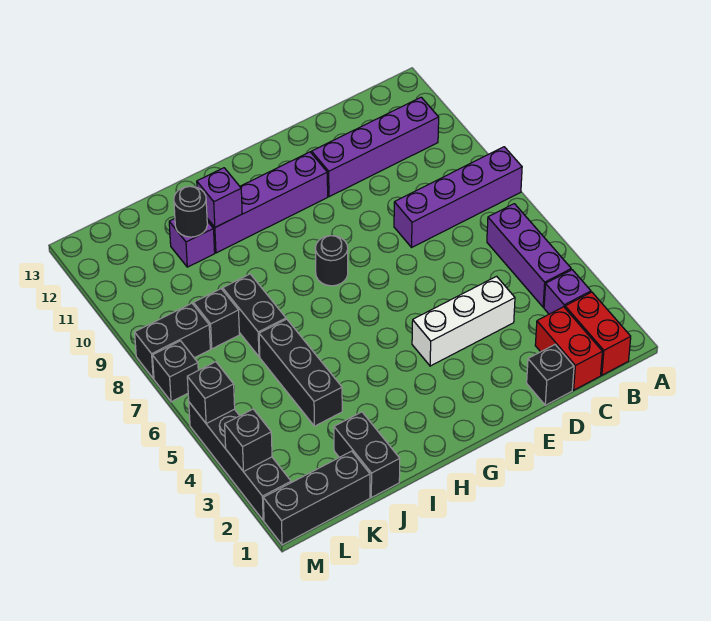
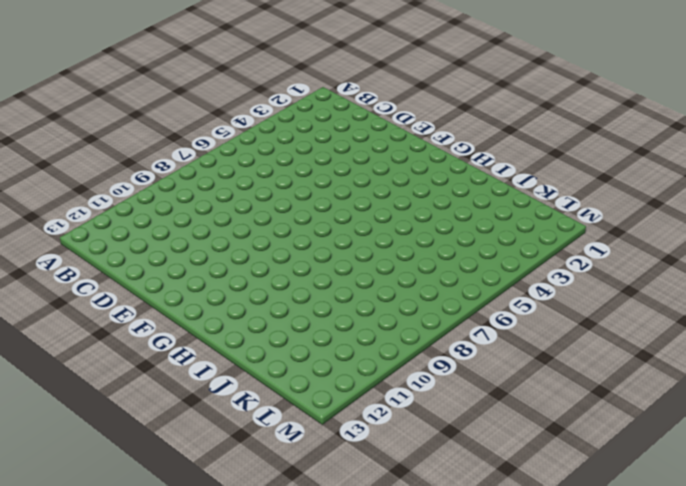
none -> purple 1x4 brick [394,147,522,247]
none -> red 1x2 brick [565,292,631,375]
none -> purple 1x1 brick [544,270,591,314]

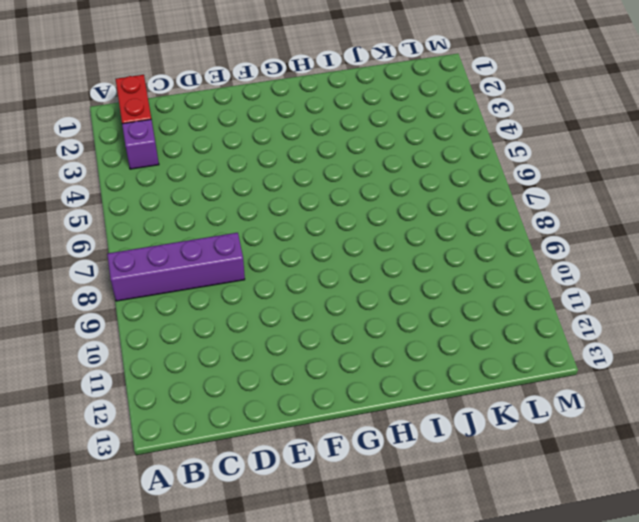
none -> purple 1x3 brick [487,204,571,307]
none -> purple 1x4 brick [312,97,439,197]
none -> red 1x2 brick [535,307,602,390]

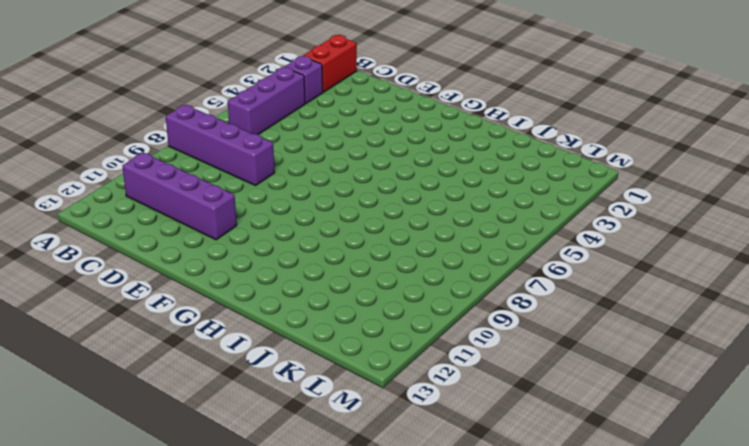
none -> red 1x2 brick [535,307,602,390]
none -> black 1x1 brick [527,345,574,405]
none -> white 1x3 brick [412,276,515,366]

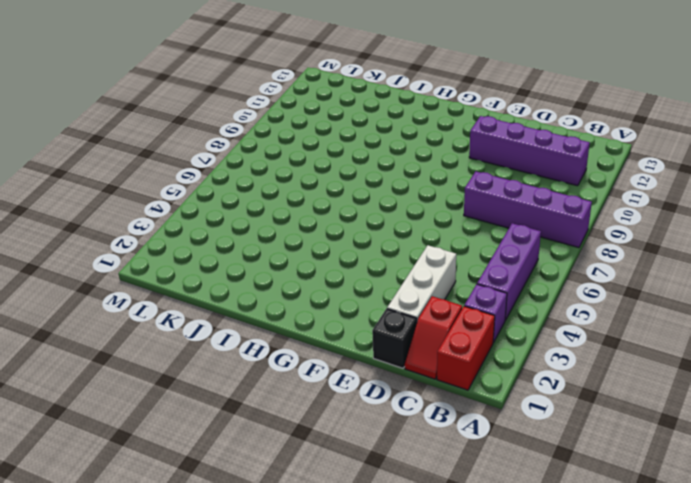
red 1x2 slope [405,296,462,379] -> red 1x2 brick [535,307,602,390]
white 1x3 brick [387,245,456,321] -> white 1x3 brick turned to [412,276,515,366]
none -> purple 1x4 brick [207,152,328,253]
none -> black 1x1 round brick [315,236,348,286]
none -> black 1x2 brick [334,412,400,497]

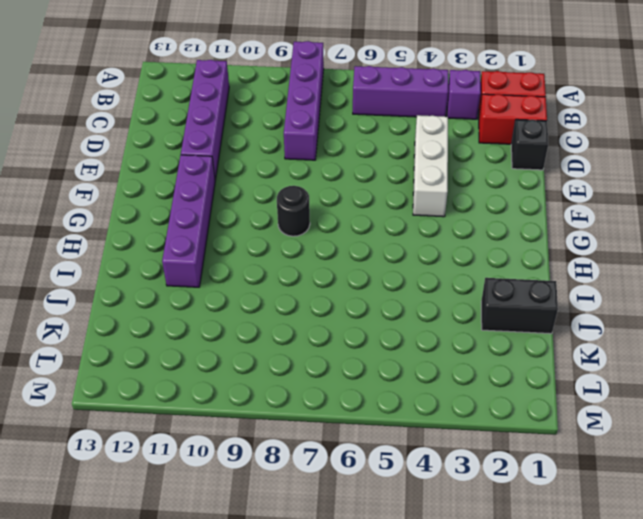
none -> black 1x3 brick [259,319,342,426]
none -> black 1x2 brick [223,274,286,357]
none -> purple 1x1 brick [169,219,215,267]

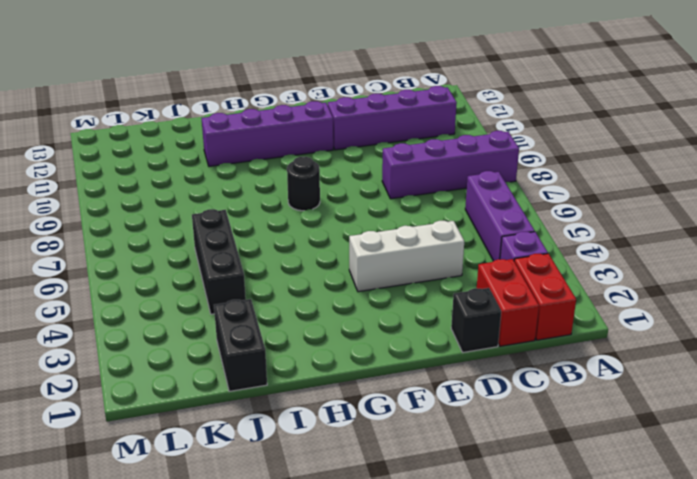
none -> black 1x2 brick [223,274,286,357]
none -> purple 1x1 brick [169,219,215,267]
none -> black 1x3 brick [263,451,370,545]

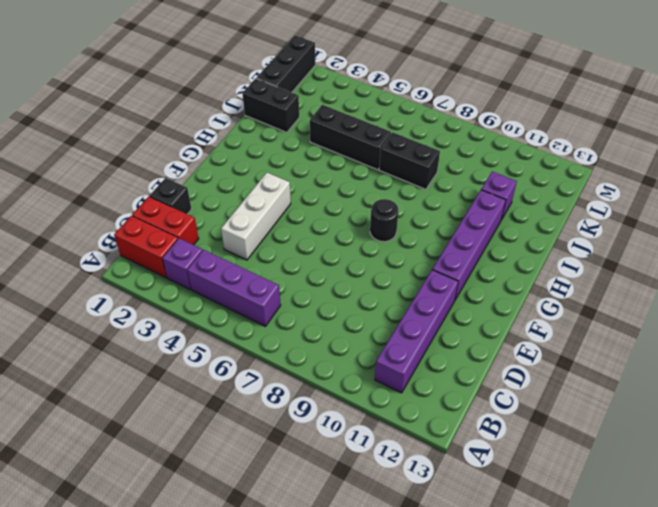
none -> purple 1x4 brick [394,147,522,247]
none -> black 1x1 brick [194,289,239,349]
none -> black 1x2 brick [135,303,210,378]

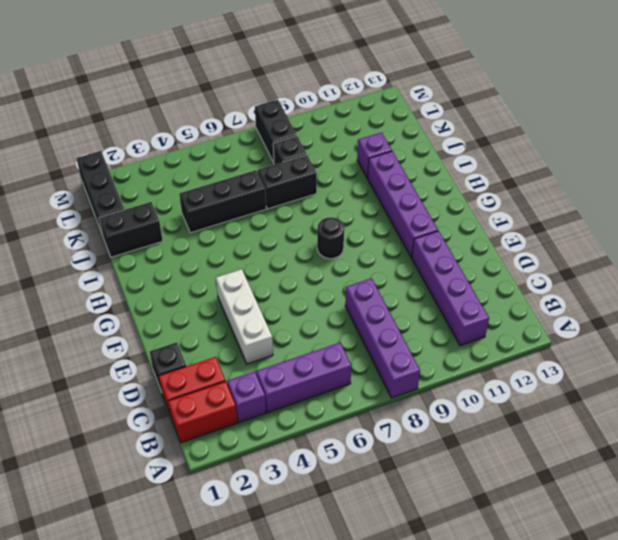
none -> black 1x4 brick [189,402,291,520]
none -> black 1x1 brick [152,341,198,402]
none -> purple 1x1 brick [197,168,242,227]

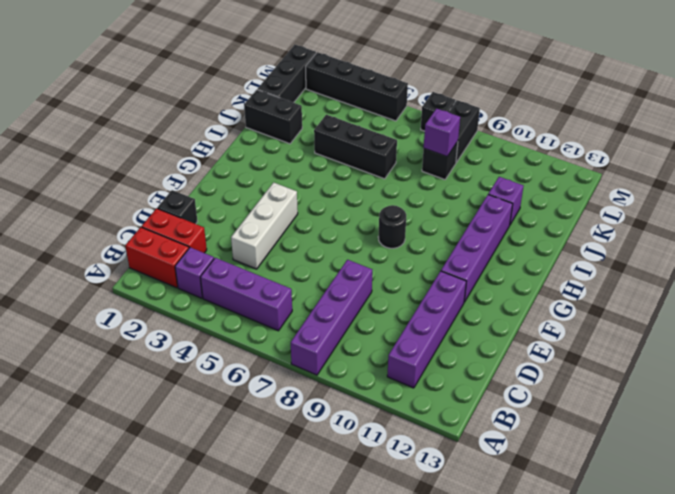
purple 1x1 brick [424,108,460,157] -> purple 1x1 brick moved to [197,168,242,227]
none -> black 1x2 brick [223,274,286,357]
none -> black 1x1 round brick [174,186,207,237]
none -> black 1x1 brick [225,409,272,472]

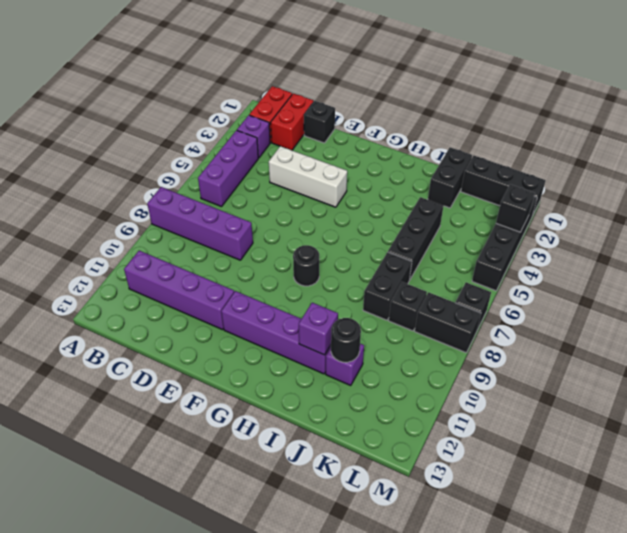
none -> black 1x1 brick [187,362,235,423]

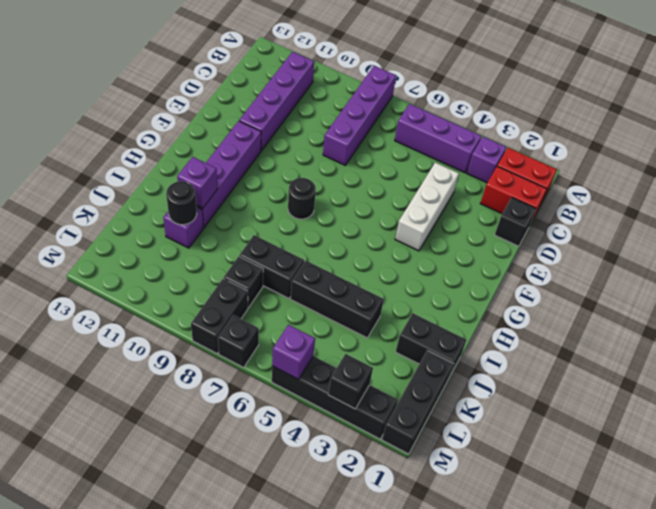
purple 1x1 brick [272,325,315,379] -> black 1x1 brick [187,362,235,423]

